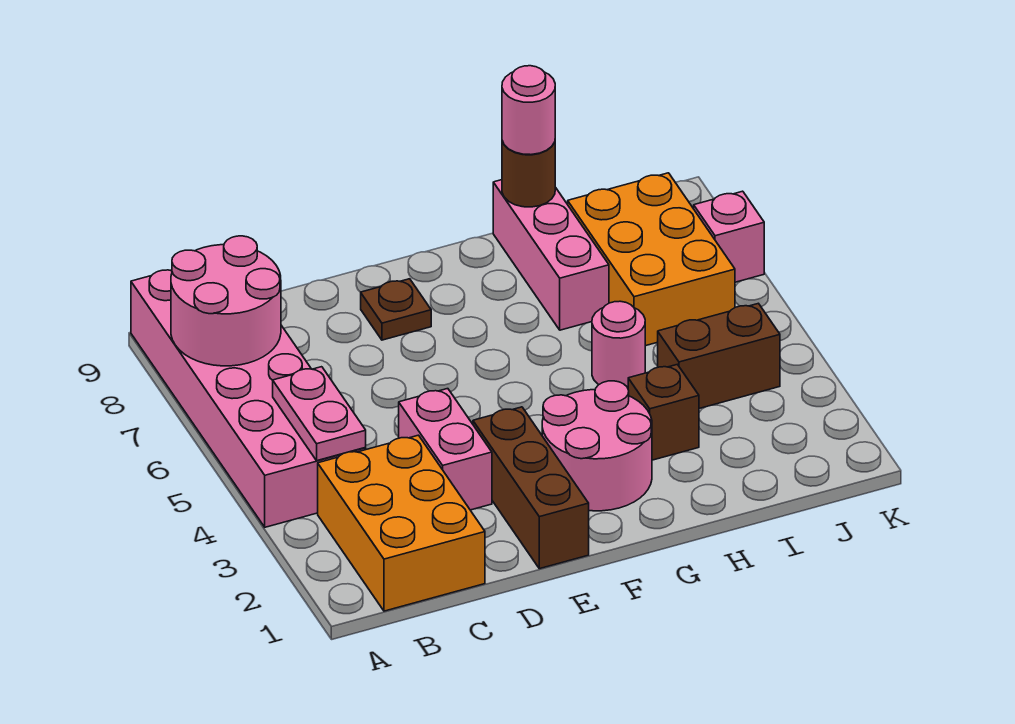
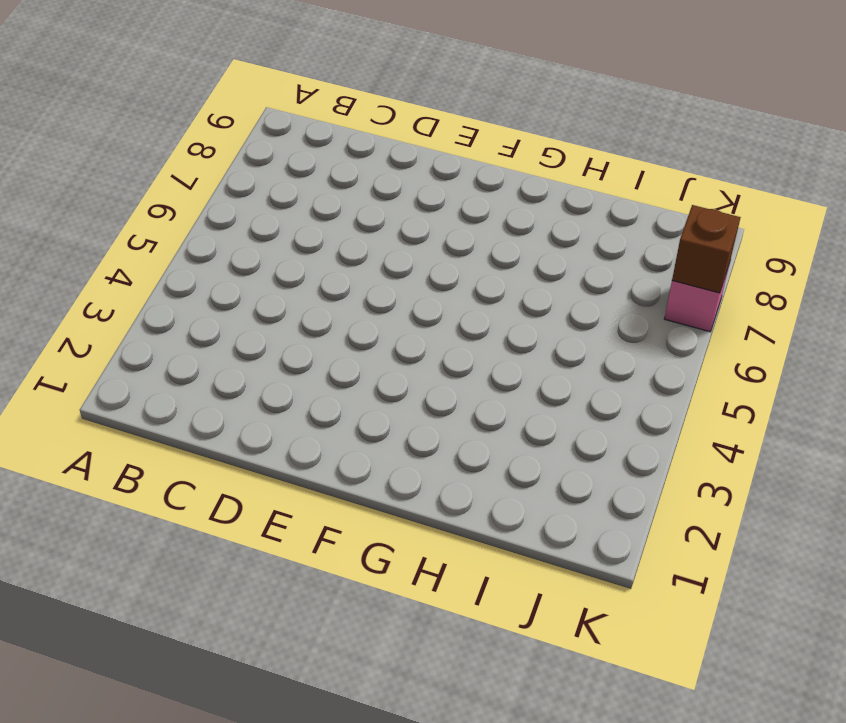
brown 1x1 brick [672,205,741,293] -> brown 1x1 brick moved to [628,364,699,460]
none -> pink 2x6 brick [131,270,366,527]
none -> orange 2x3 brick [318,435,485,611]
none -> pink 1x2 brick [399,389,492,510]

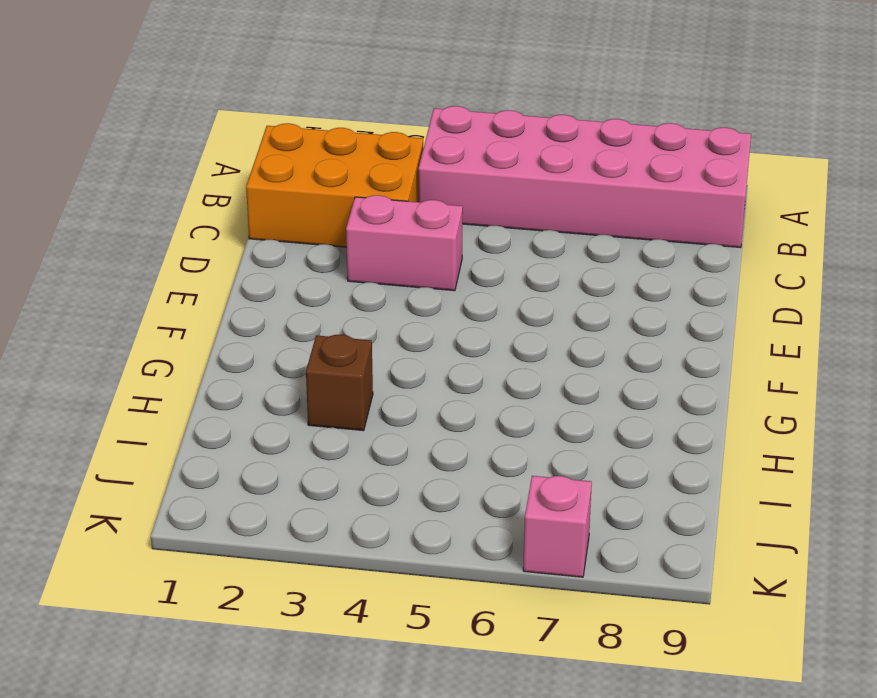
none -> brown 1x3 brick [473,407,589,569]
none -> brown 1x1 plate [361,279,431,340]
none -> pink 2x2 round brick [542,381,652,511]

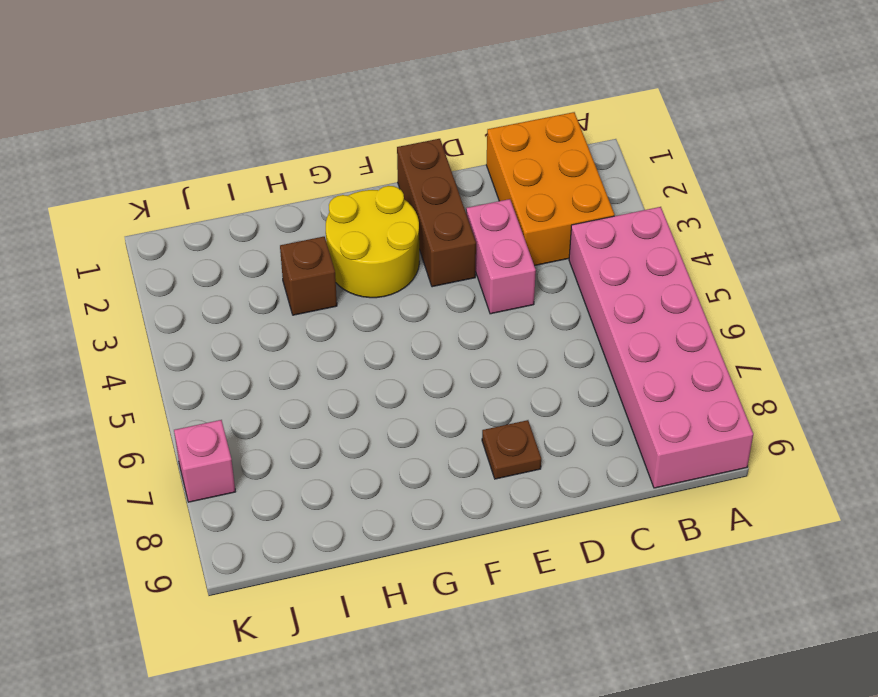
yellow 2x2 round brick [326,186,419,298] -> pink 2x2 round brick [542,381,652,511]
none -> pink 1x1 round brick [592,301,645,388]
none -> pink 1x3 brick [493,180,609,330]
none -> brown 1x2 brick [658,303,780,409]

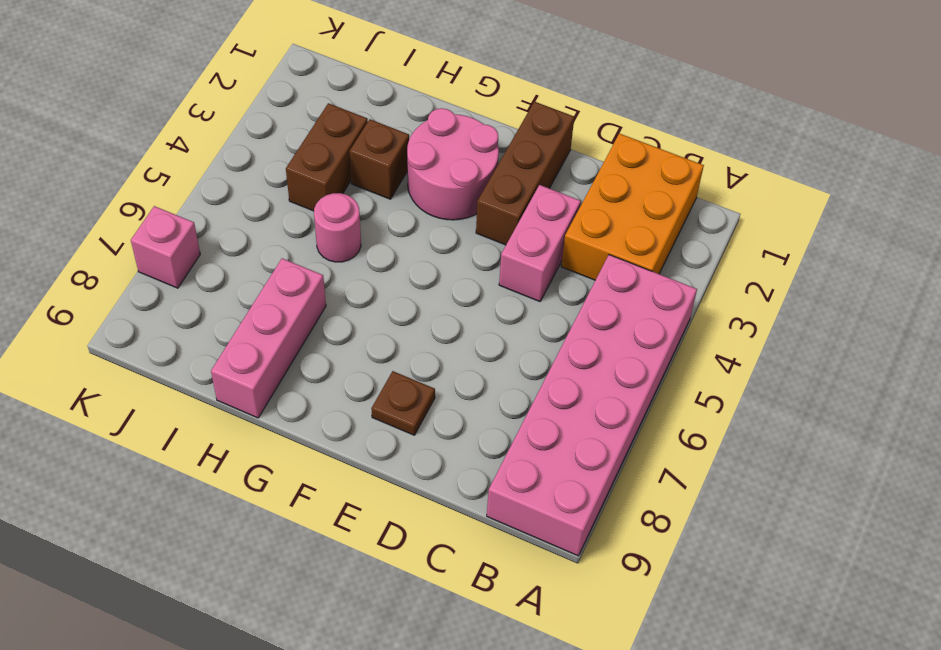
brown 1x2 brick [286,103,368,211] -> brown 1x2 brick turned to [658,303,780,409]
none -> orange 2x3 brick [568,173,735,346]
none -> pink 2x2 round brick [171,236,281,366]
none -> pink 1x2 plate [273,367,366,461]

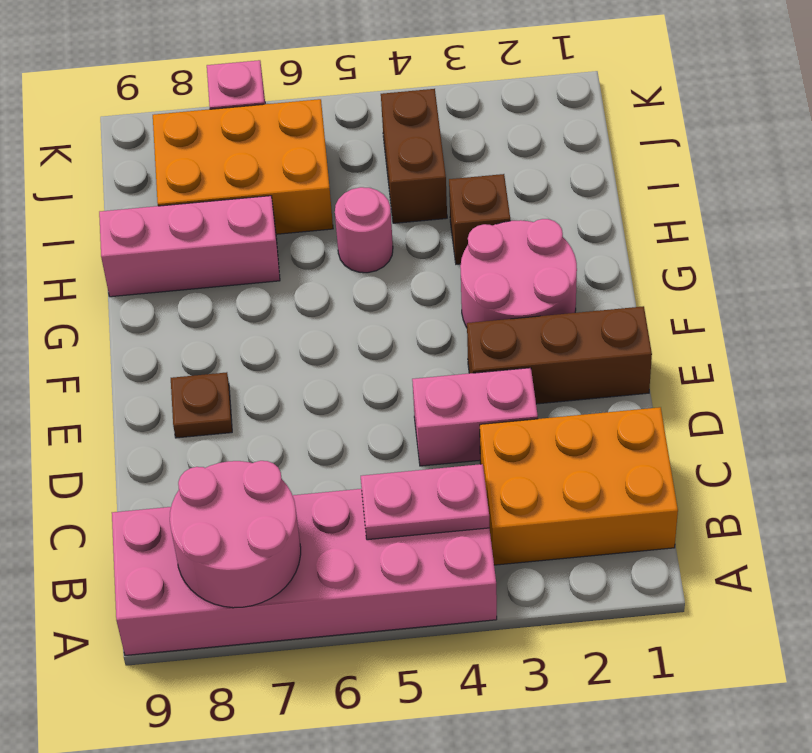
none -> brown 1x1 round brick [502,141,555,207]
none -> pink 1x1 round brick [502,66,555,155]

